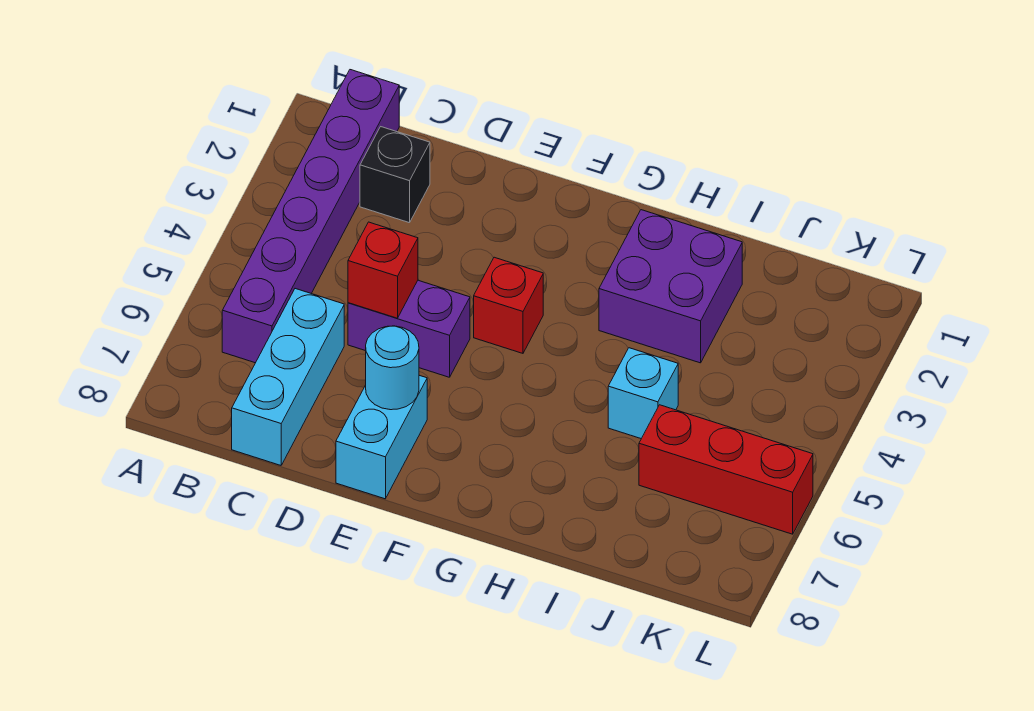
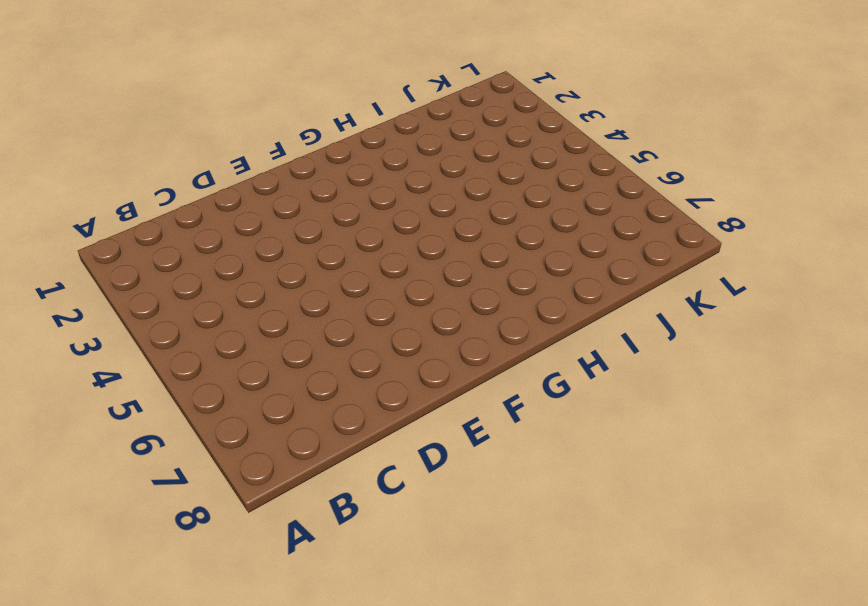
none -> purple 1x6 brick [222,70,399,363]
none -> black 1x1 brick [360,127,430,223]

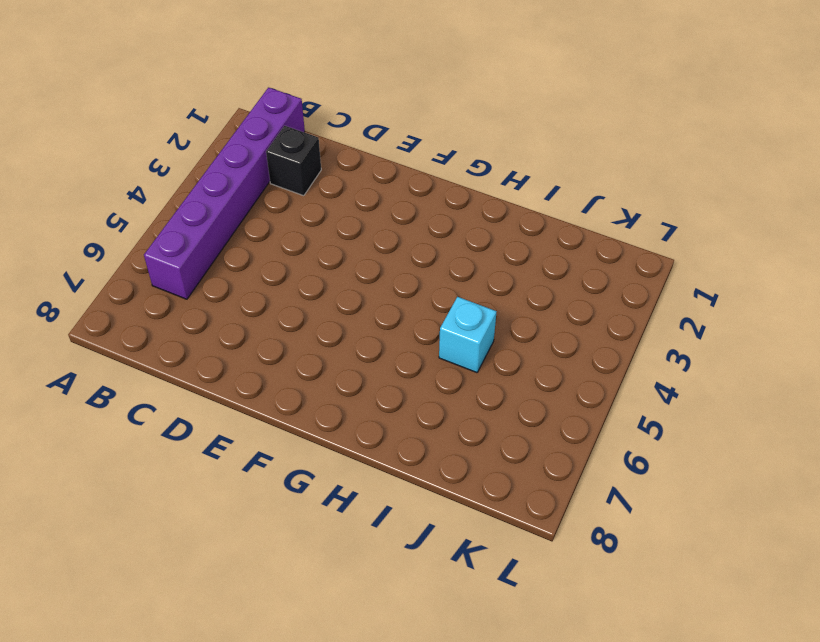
none -> cyan 1x3 brick [232,289,344,465]
none -> purple 1x2 brick [348,280,470,377]

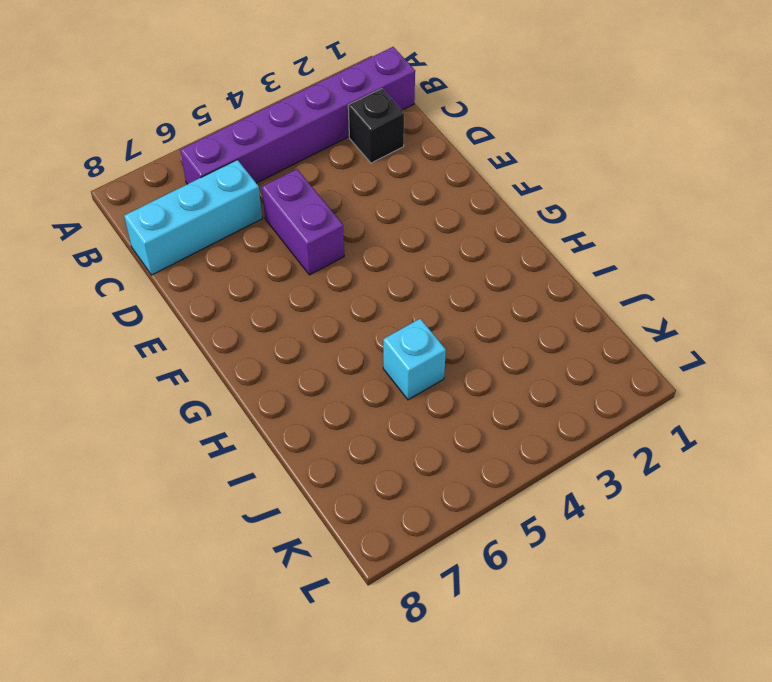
none -> cyan 1x2 brick [336,375,427,499]
none -> red 1x1 brick [474,257,543,353]

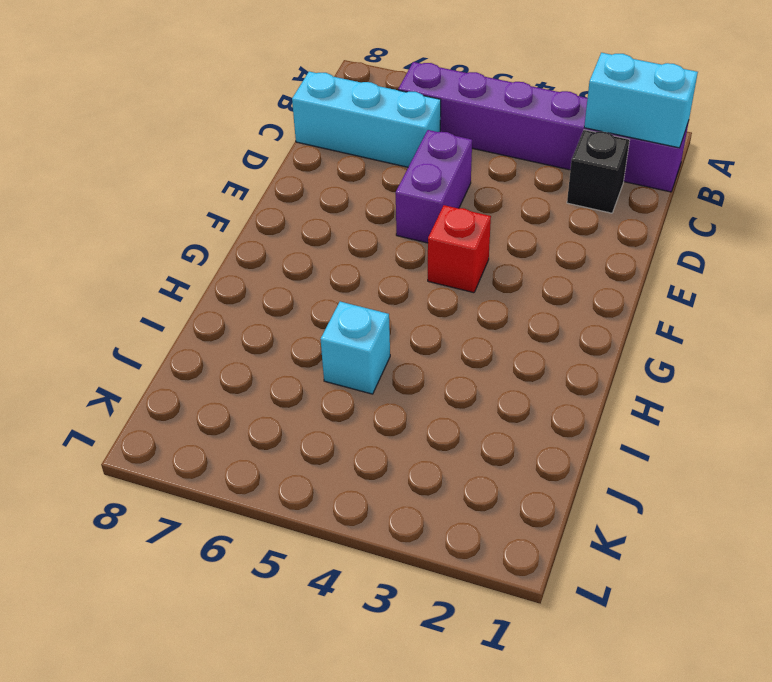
cyan 1x2 brick [584,53,698,148] -> cyan 1x2 brick moved to [336,375,427,499]
none -> purple 2x2 brick [599,210,742,363]
none -> red 1x3 brick [639,405,813,534]

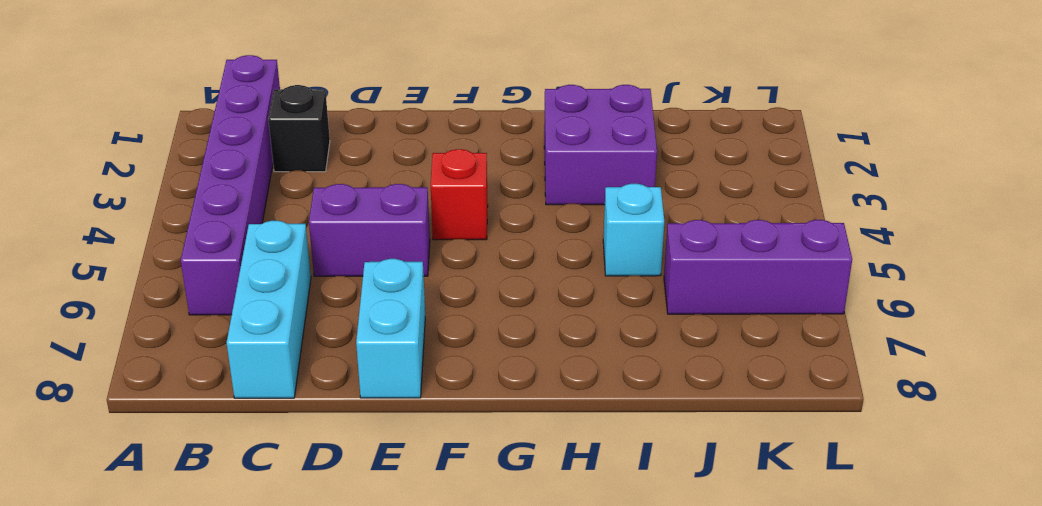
purple 1x3 brick [664,220,852,314] -> red 1x3 brick [639,405,813,534]
none -> red 1x1 brick [348,222,418,318]
none -> cyan 1x1 round brick [366,326,419,410]

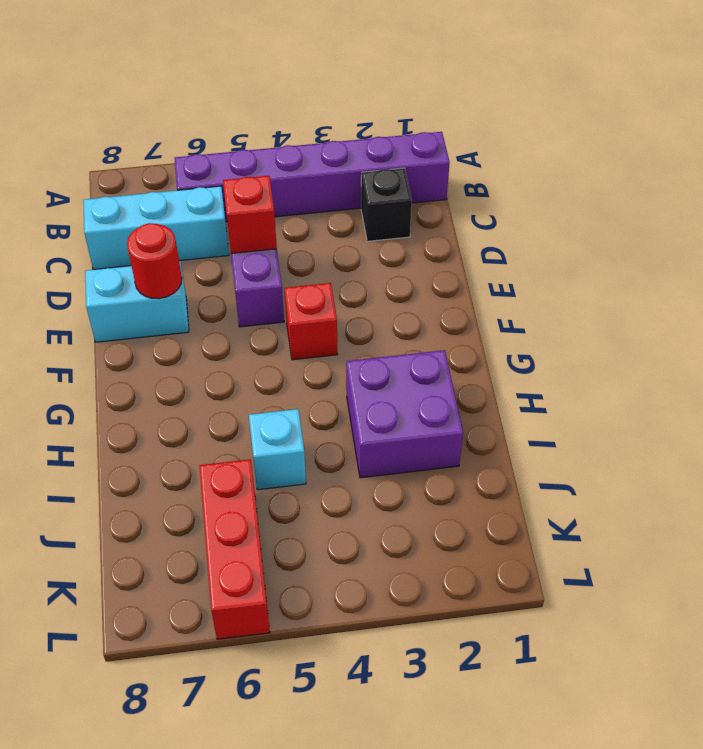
red 1x1 round brick [127,223,182,299] -> cyan 1x1 round brick [366,326,419,410]

